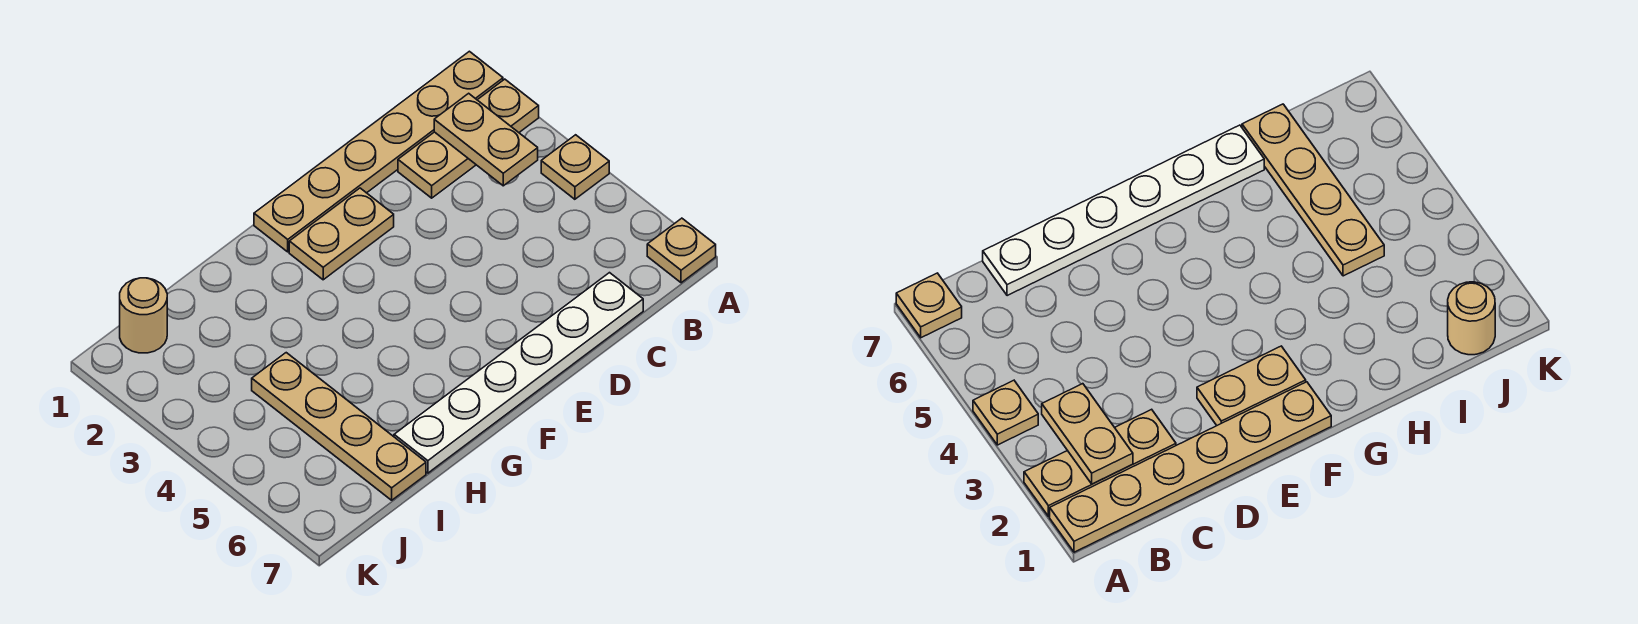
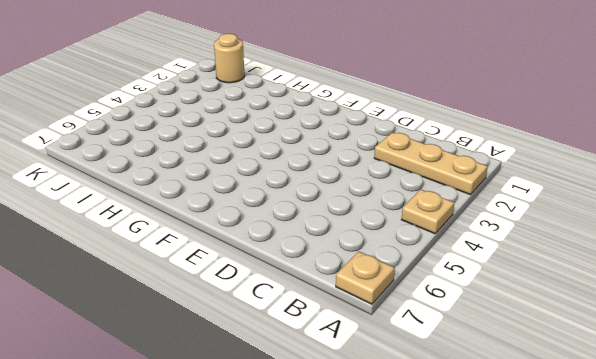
none -> tan 1x6 plate [254,51,503,252]
none -> white 1x6 plate [394,273,643,473]

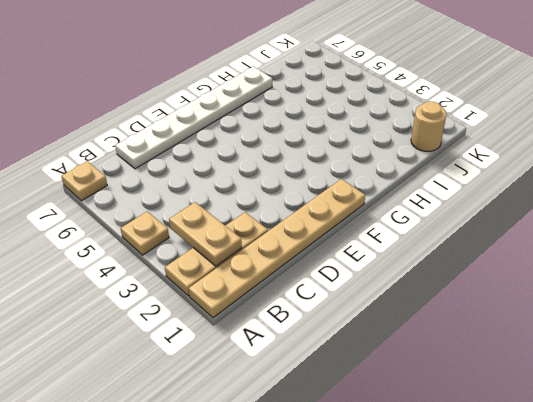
none -> tan 1x2 plate [289,188,394,280]
none -> tan 1x4 plate [252,353,426,500]

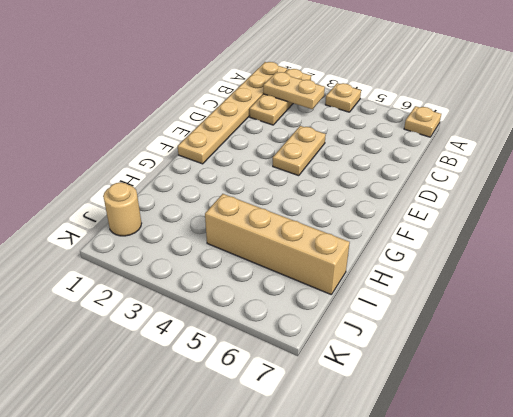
tan 1x2 plate [273,126,326,176] -> tan 1x2 plate moved to [289,188,394,280]
tan 1x4 brick [205,194,350,295] -> tan 1x4 plate [252,353,426,500]
none -> white 1x6 plate [394,273,643,473]

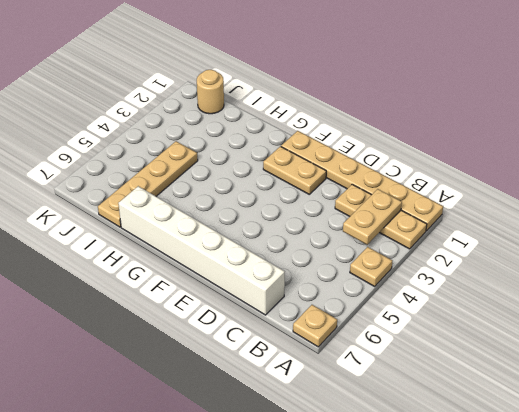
white 1x6 brick [118,186,285,315] -> white 1x6 plate [394,273,643,473]

